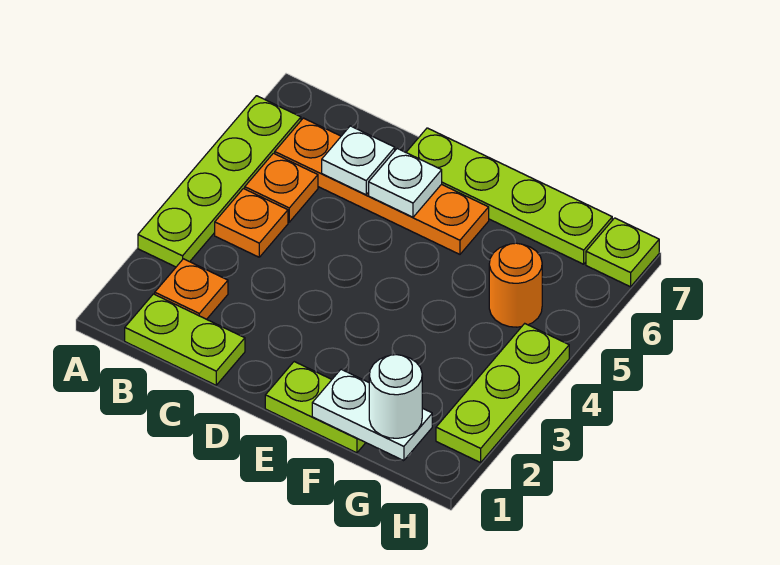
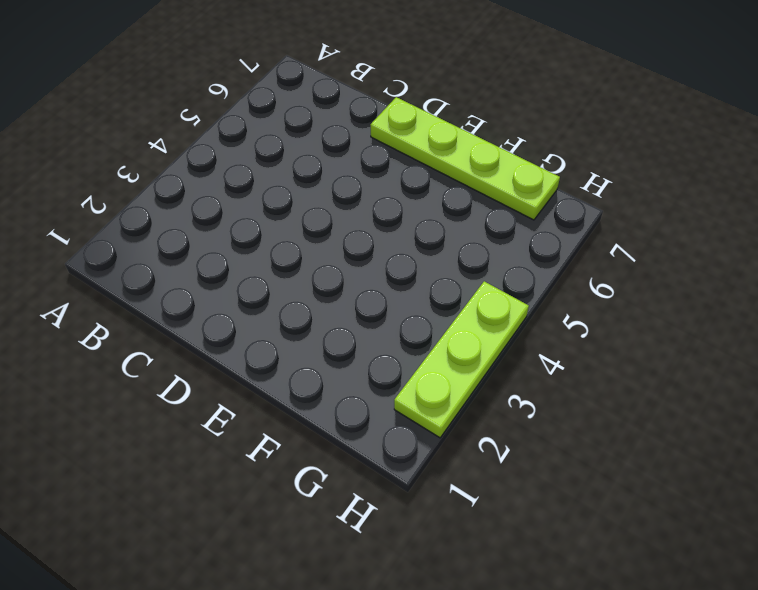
none -> lime 1x4 plate [138,96,301,267]
none -> lime 1x2 plate [125,294,245,385]
none -> orange 1x1 plate [155,259,228,319]

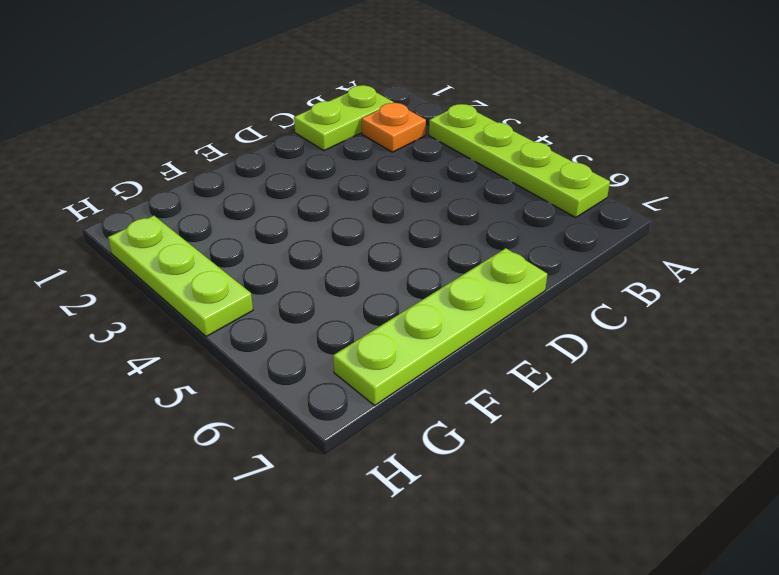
none -> orange 1x1 plate [215,189,288,257]
none -> orange 1x1 plate [245,153,318,222]
none -> orange 1x4 plate [275,118,489,254]

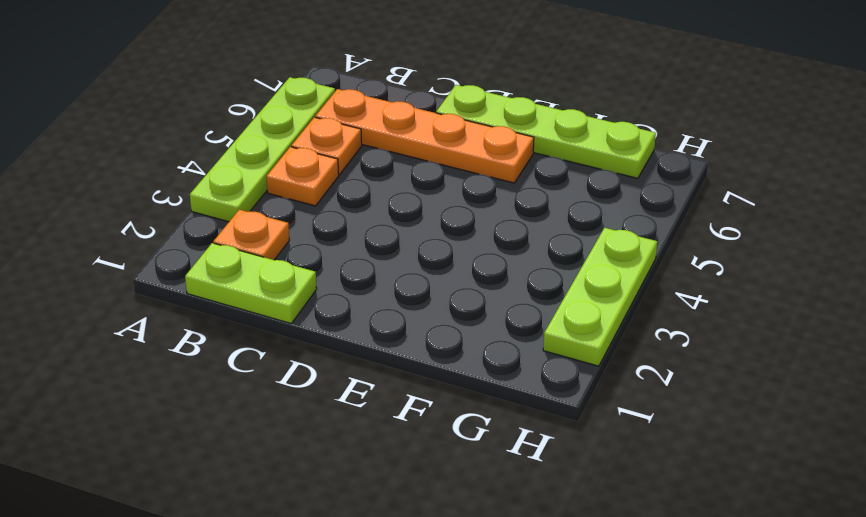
none -> lime 1x2 plate [265,362,366,453]
none -> orange 1x1 round brick [489,243,542,327]
none -> lime 1x1 plate [586,218,659,287]

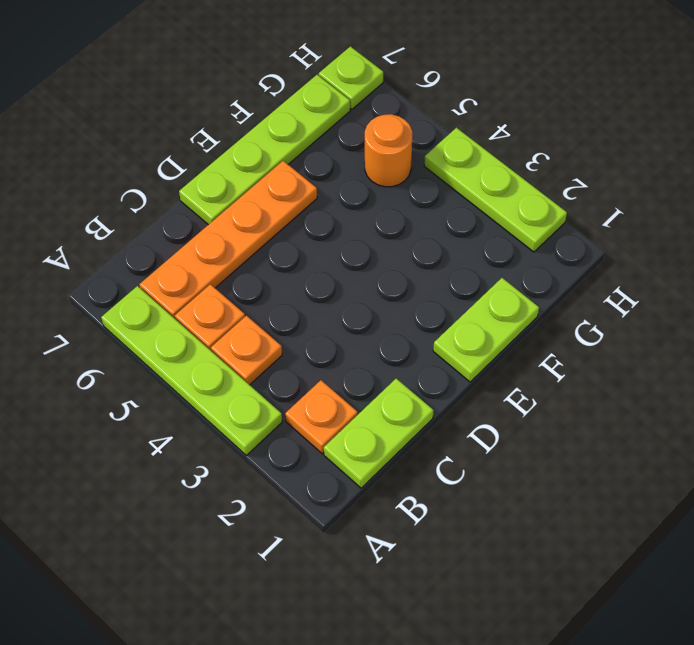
none -> white 1x1 plate [322,126,395,195]
none -> white 1x1 plate [369,149,442,217]
none -> white 1x2 plate [312,369,432,461]

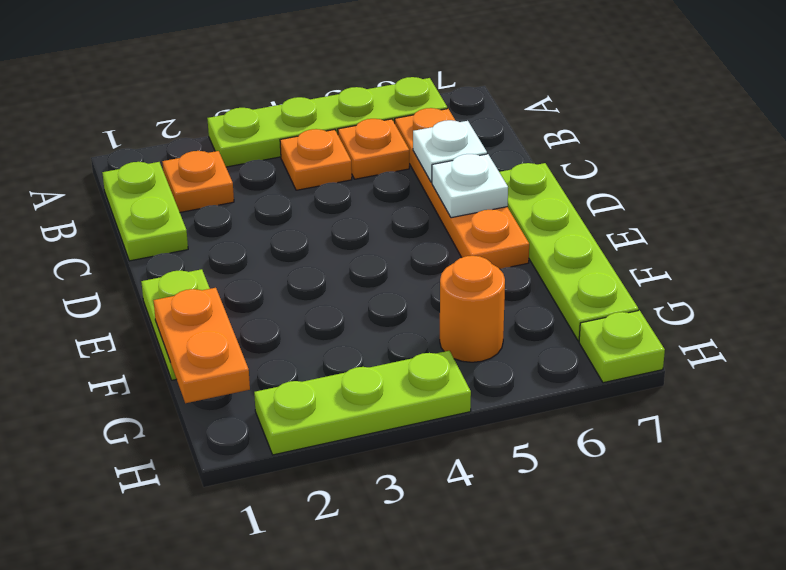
orange 1x2 plate [153,288,250,403] -> white 1x2 plate [312,369,432,461]
none -> white 1x1 round brick [369,355,422,438]

